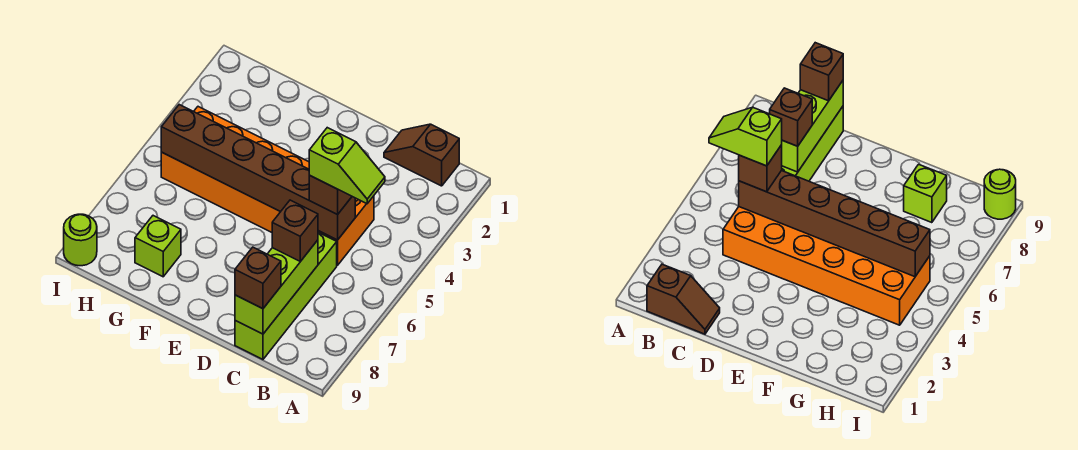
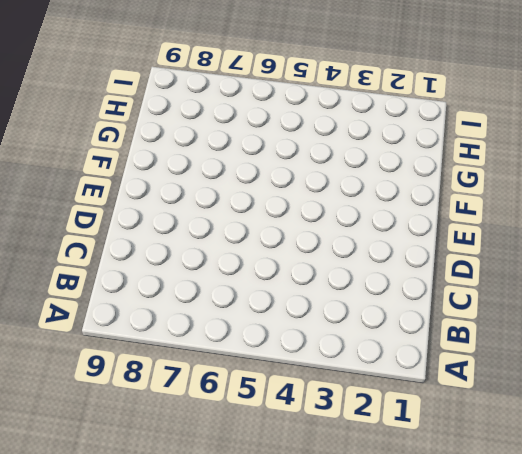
none -> brown 1x2 slope [384,124,459,186]
none -> orange 2x6 brick [161,107,374,265]

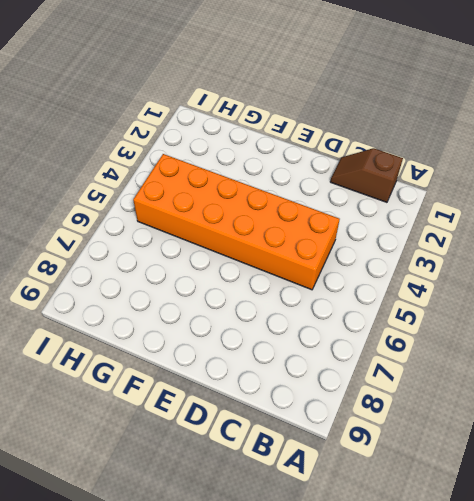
none -> lime 1x4 brick [235,232,337,359]
none -> lime 1x1 brick [135,216,181,277]

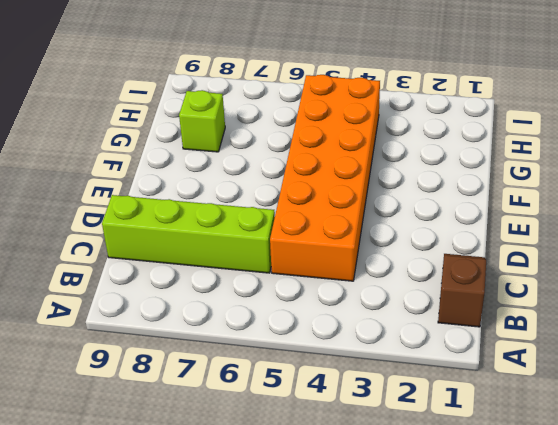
none -> lime 1x1 round brick [64,214,97,266]
none -> brown 1x6 brick [161,105,355,240]

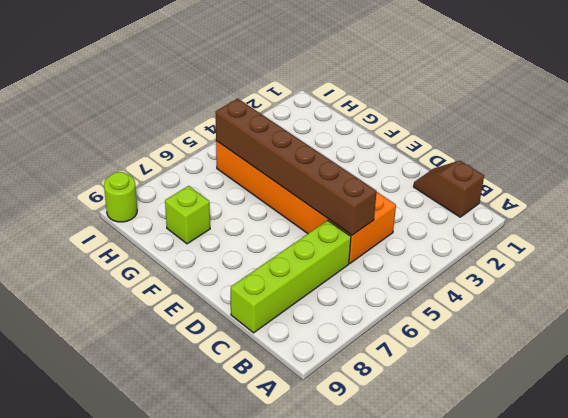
none -> lime 1x3 brick [235,240,318,334]
none -> brown 1x1 brick [309,176,352,215]

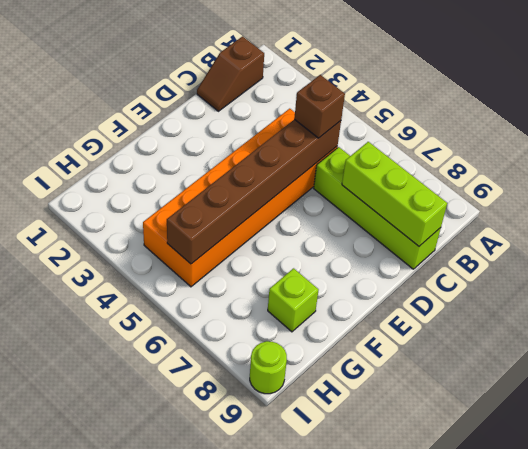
none -> brown 1x1 brick [272,200,318,261]
none -> brown 1x1 brick [235,247,281,309]

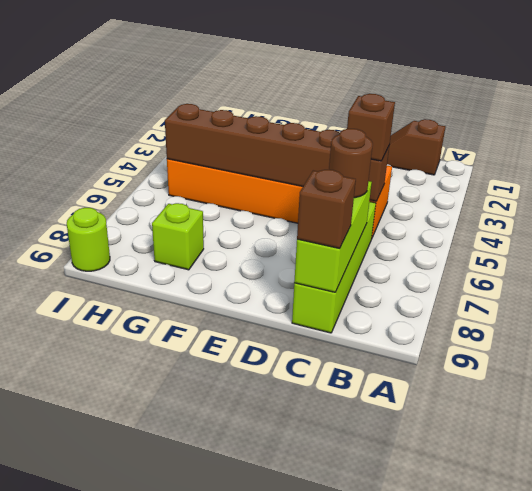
brown 1x1 round brick [329,129,373,198] -> brown 1x1 brick [272,200,318,261]
none -> lime 1x2 slope [309,128,385,204]

